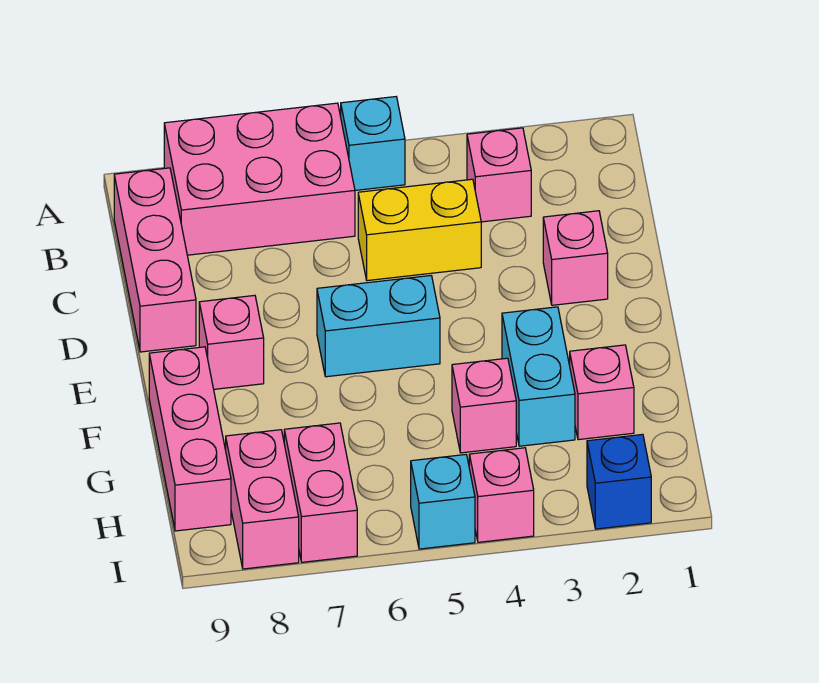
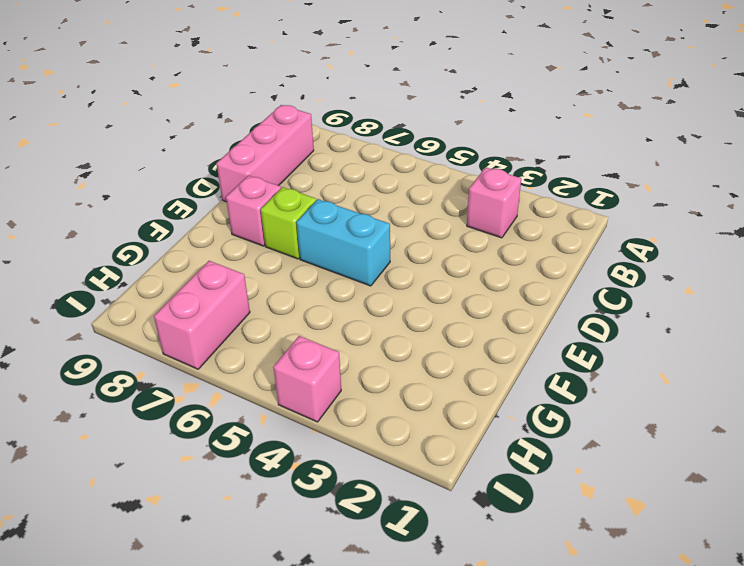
lime 1x1 brick [261,187,316,259] -> none
none -> cyan 1x1 brick [341,97,405,190]
none -> pink 2x3 brick [164,103,355,255]
none -> yellow 1x2 brick [358,179,481,281]

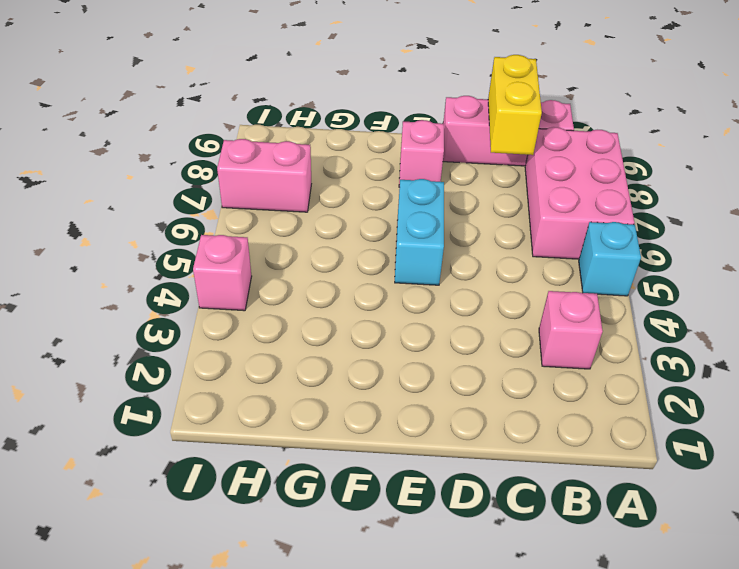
yellow 1x2 brick [488,55,542,155] -> yellow 1x2 brick moved to [358,179,481,281]
none -> pink 1x1 brick [543,211,608,305]
none -> cyan 1x2 brick [502,307,575,446]
none -> pink 1x3 brick [149,347,231,531]

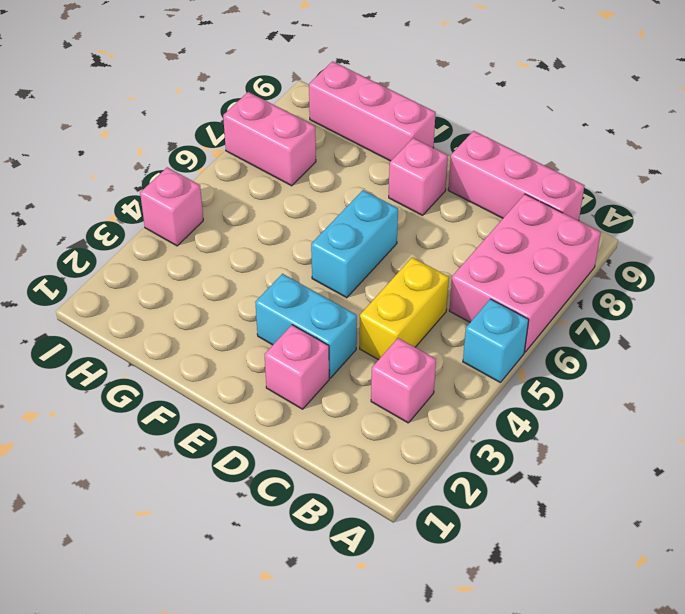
cyan 1x2 brick [255,274,357,378] -> cyan 1x2 brick moved to [502,307,575,446]
none -> pink 1x1 brick [570,345,634,440]
none -> pink 1x1 brick [452,358,516,453]
none -> pink 1x2 brick [226,430,299,569]

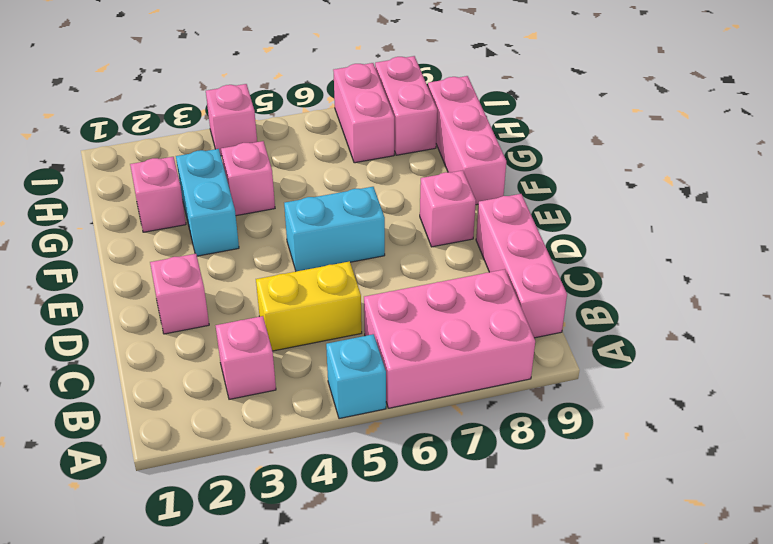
none -> blue 1x1 brick [587,434,651,529]
none -> cyan 1x1 brick [411,455,475,549]

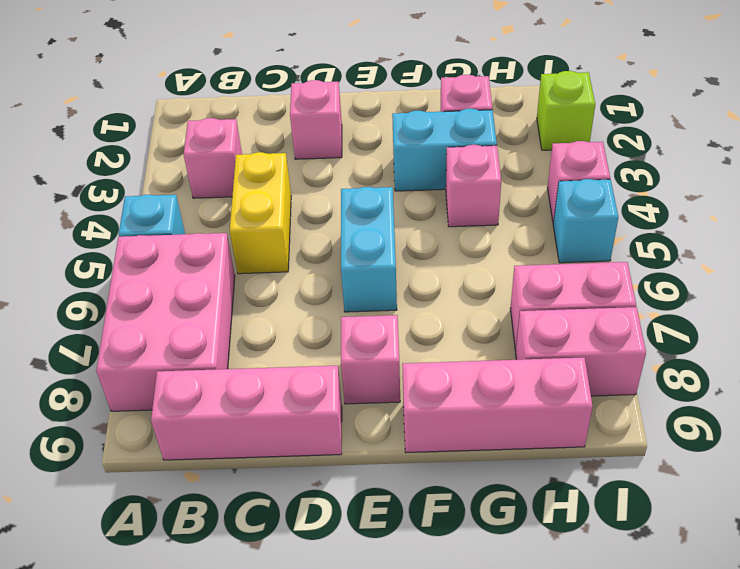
lime 1x1 brick [537,71,595,150] -> blue 1x1 brick [587,434,651,529]

